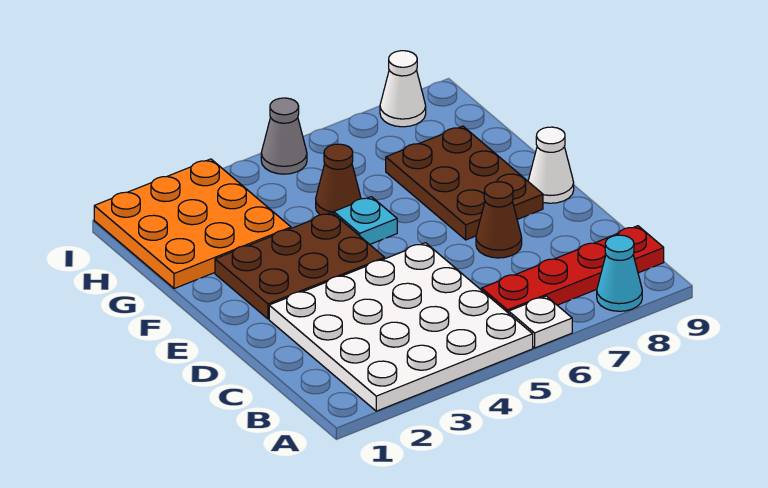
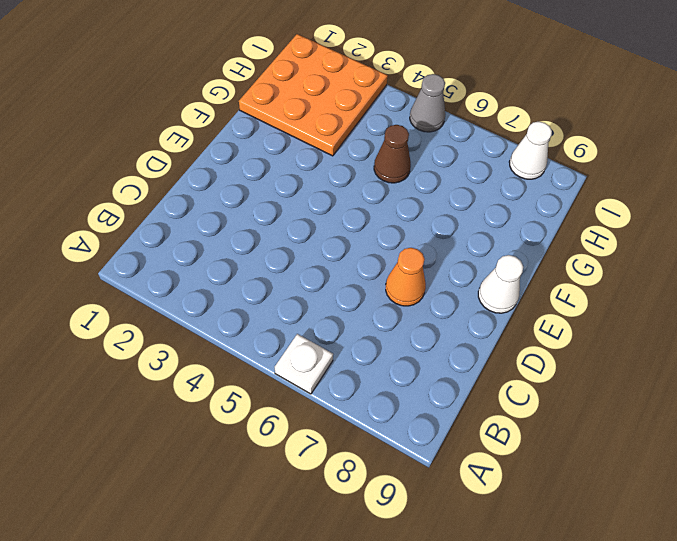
orange 1x1 cone [386,248,426,306] -> brown 1x1 cone [476,182,522,258]
none -> white 4x4 plate [269,243,533,411]
none -> cyan 1x1 cone [597,235,642,311]
none -> red 1x4 plate [482,226,664,313]

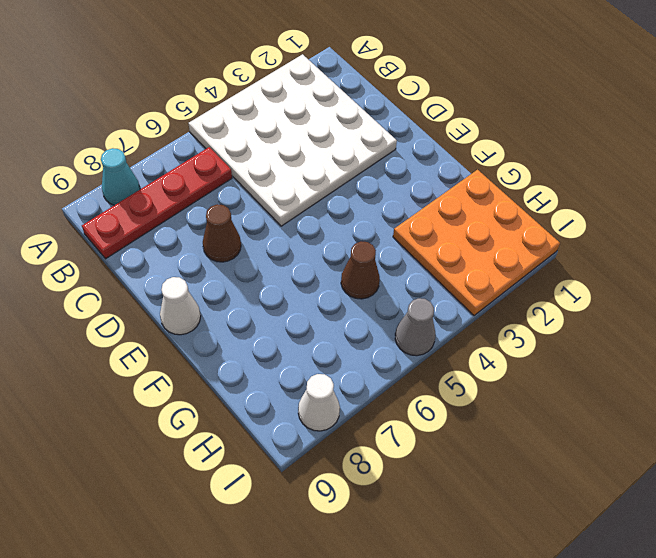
none -> white 1x1 plate [509,296,572,348]
none -> brown 2x3 plate [215,212,385,319]
none -> brown 2x3 plate [386,126,543,240]

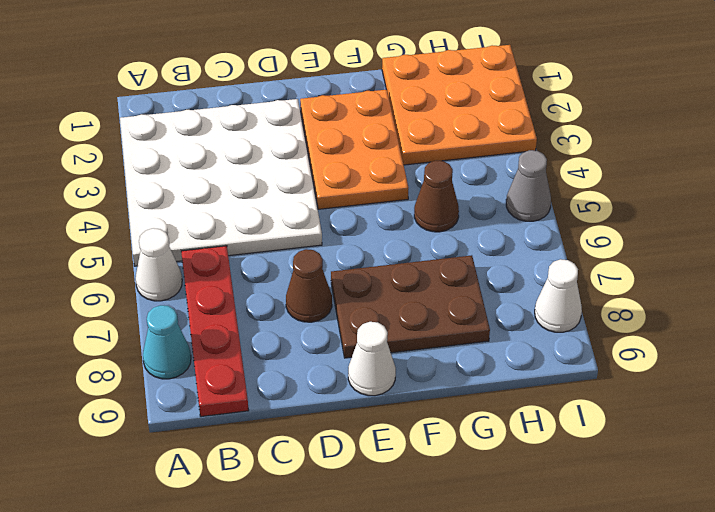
white 1x1 cone [136,228,182,301] -> white 1x1 plate [509,296,572,348]
orange 2x3 plate [300,90,408,209] -> brown 2x3 plate [215,212,385,319]
none -> cyan 1x1 plate [334,197,397,244]

